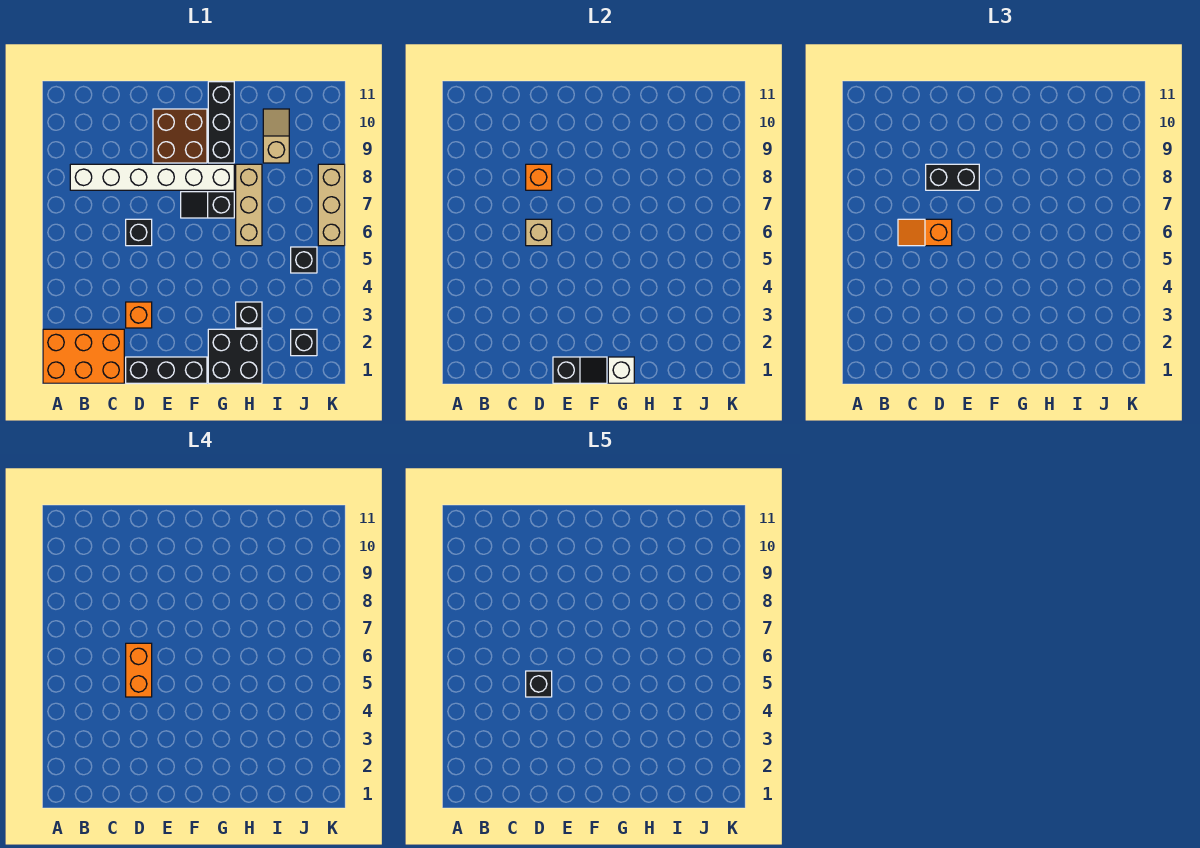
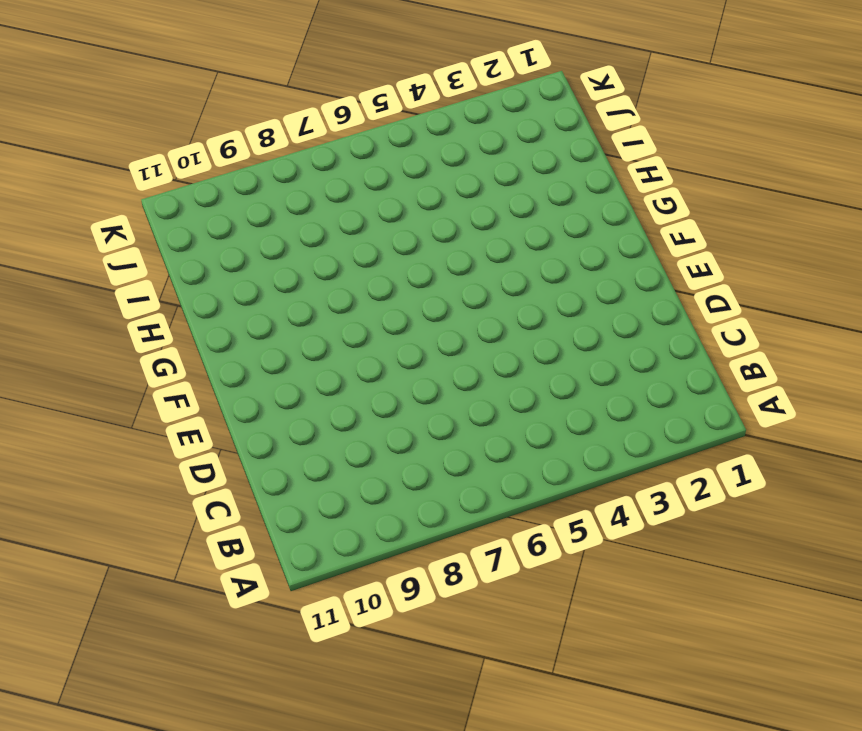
none -> orange 2x3 brick [43,329,124,383]
none -> white 1x6 brick [70,164,234,190]
none -> black 1x3 brick [126,357,207,383]

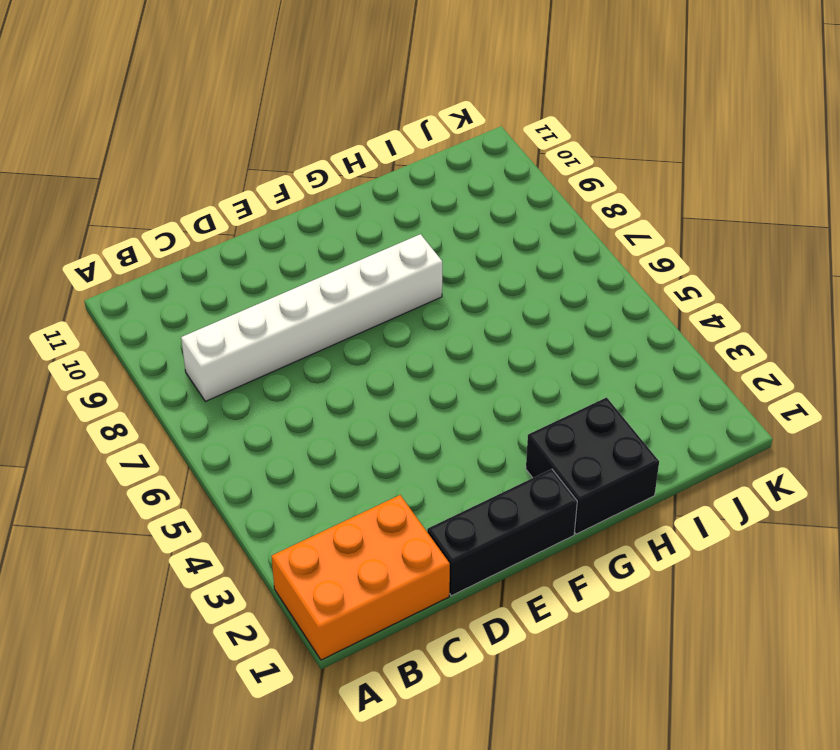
none -> orange 1x1 brick [126,302,152,328]
none -> black 1x1 brick [126,219,152,246]
none -> brown 2x2 brick [153,109,207,163]

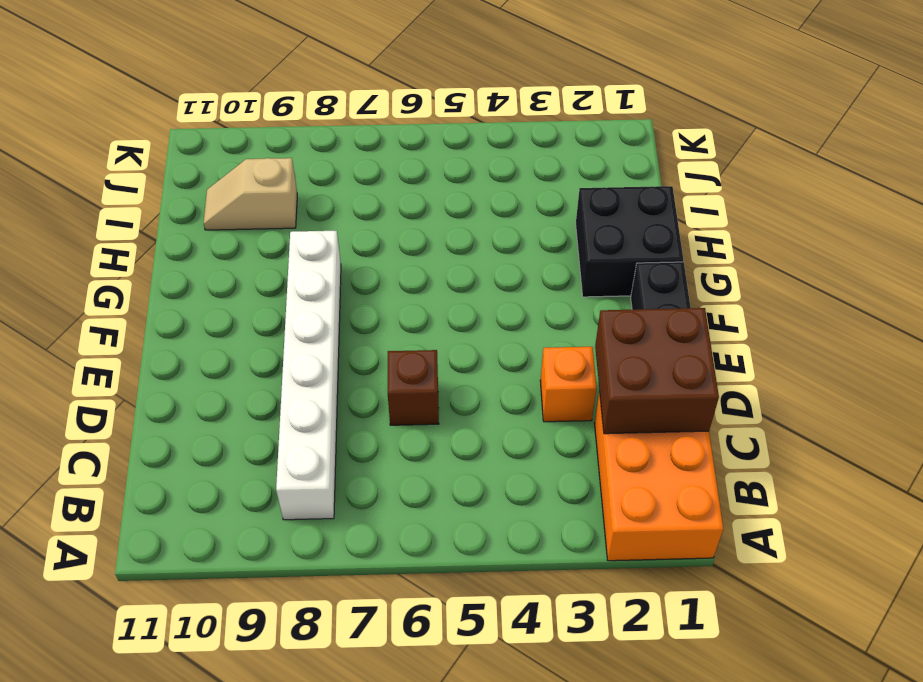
brown 2x2 brick [595,308,719,434] -> brown 2x2 brick moved to [153,109,207,163]
brown 1x1 brick [388,350,439,425] -> black 1x1 brick [126,219,152,246]
none -> black 1x2 slope [181,192,234,218]
none -> black 1x3 brick [208,82,234,163]
none -> black 1x1 brick [236,302,262,328]

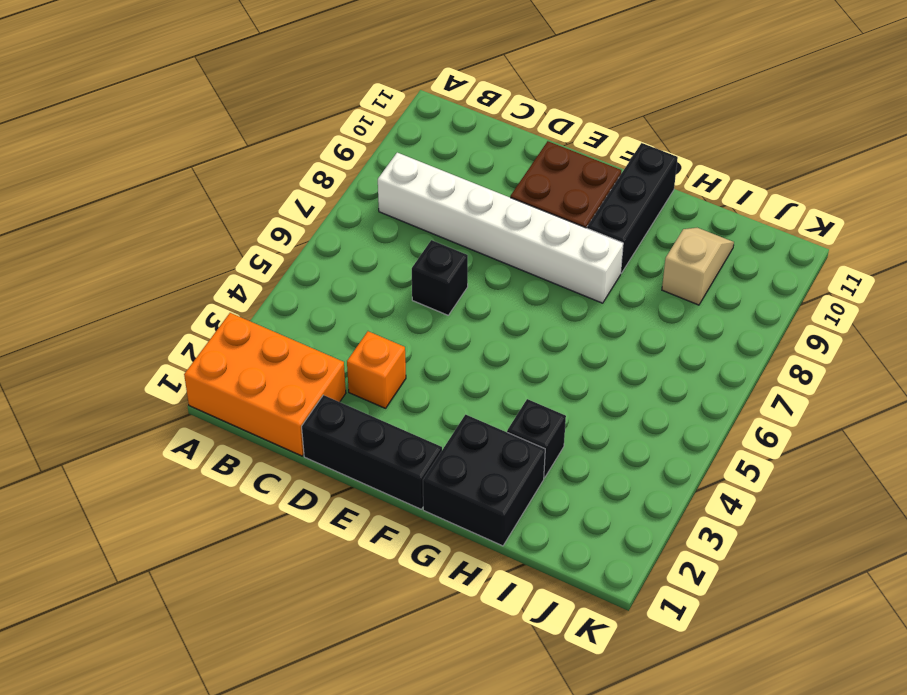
none -> black 1x2 slope [181,192,234,218]
none -> tan 1x3 brick [236,164,262,246]
none -> black 1x1 brick [291,329,317,356]

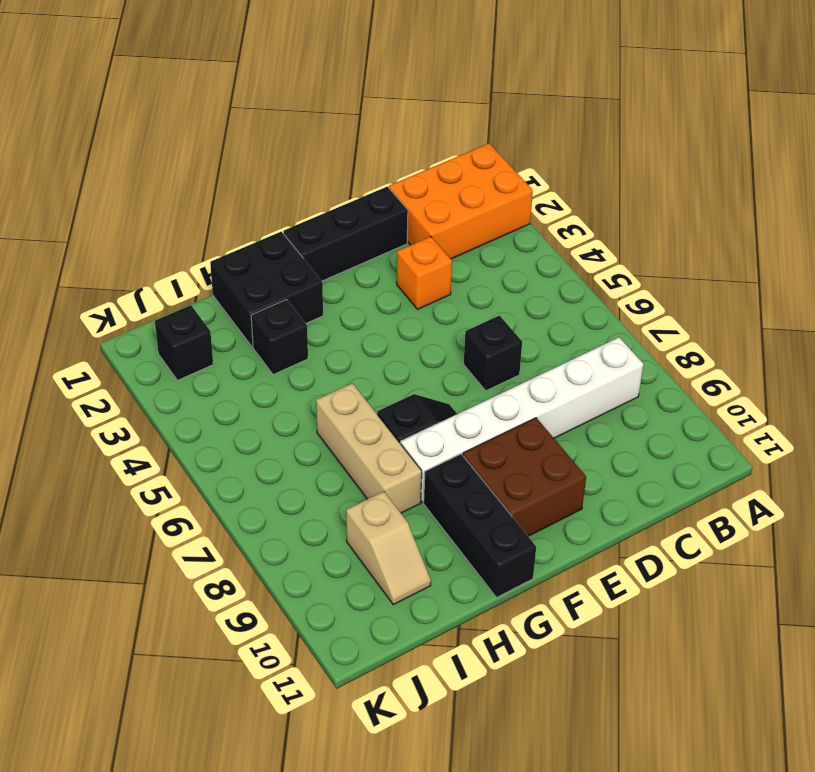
none -> black 1x1 brick [291,247,317,273]
none -> tan 1x3 brick [318,164,345,246]
none -> tan 1x1 brick [526,219,552,246]

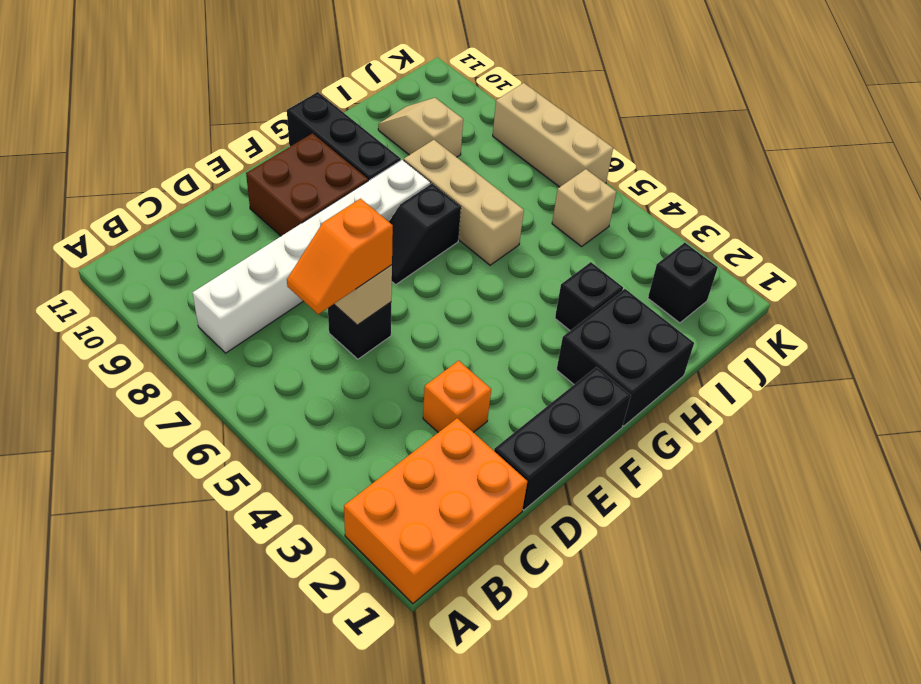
tan 1x1 brick [552,169,616,246] -> black 1x1 brick [291,247,317,273]
none -> orange 1x1 brick [526,164,552,190]
none -> black 1x2 slope [553,357,607,383]
none -> white 1x1 brick [608,357,634,383]

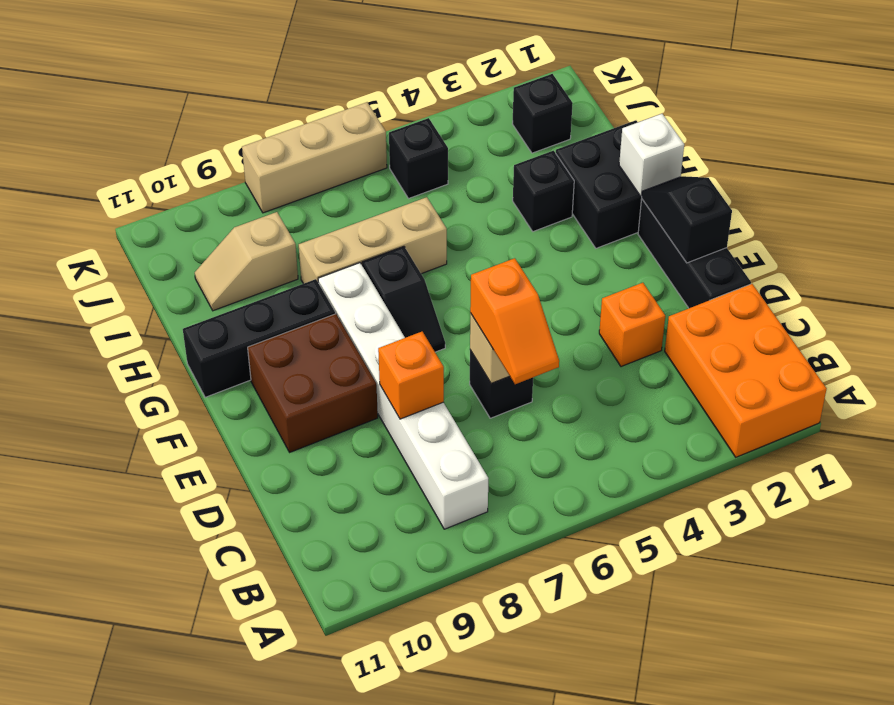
none -> black 1x2 brick [926,164,979,190]
none -> orange 1x2 brick [126,643,152,697]
none -> black 1x1 brick [526,671,552,697]

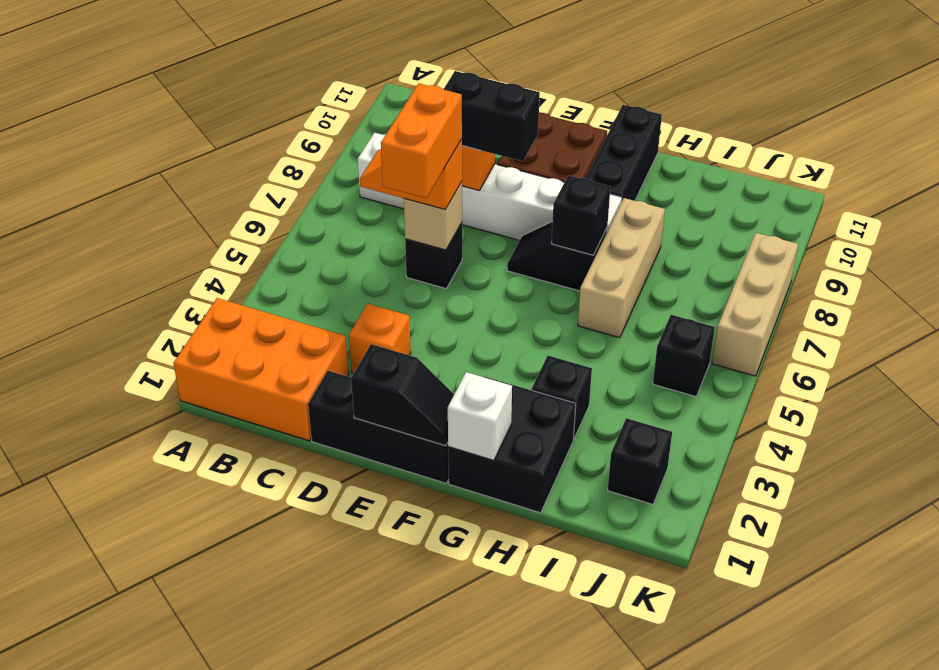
black 1x1 brick [552,175,611,255] -> black 1x1 brick moved to [526,671,552,697]
none -> tan 1x2 slope [263,109,289,163]

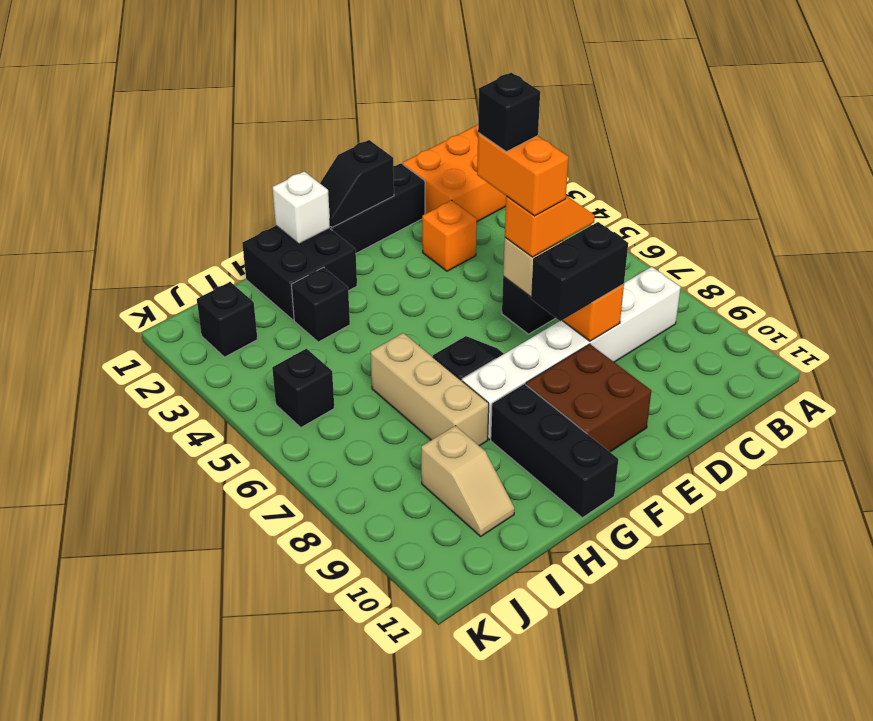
none -> tan 1x3 brick [318,164,345,246]

